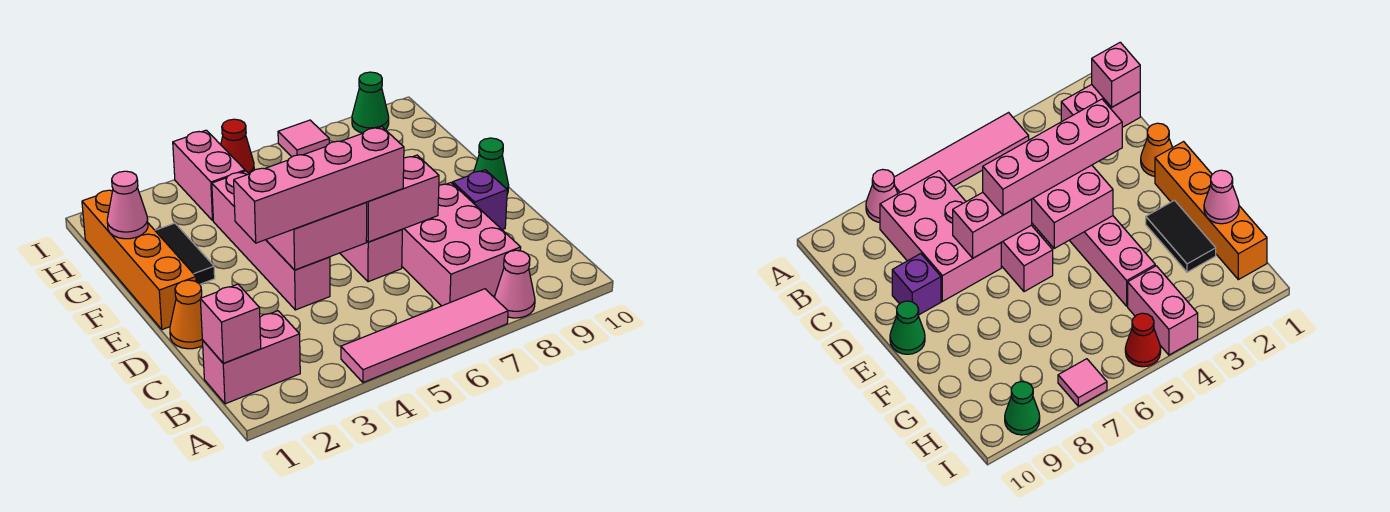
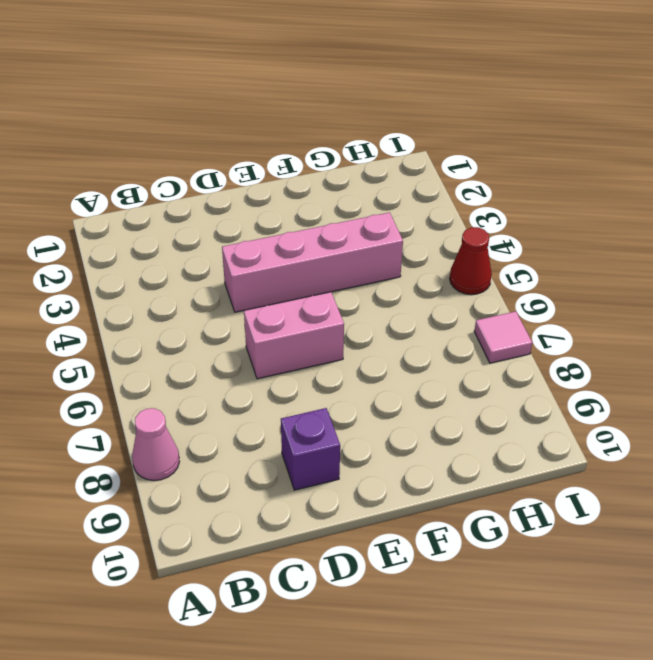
none -> pink 1x4 tile [341,289,508,382]
none -> pink 1x2 brick [202,311,300,404]
none -> pink 2x3 brick [402,183,521,306]

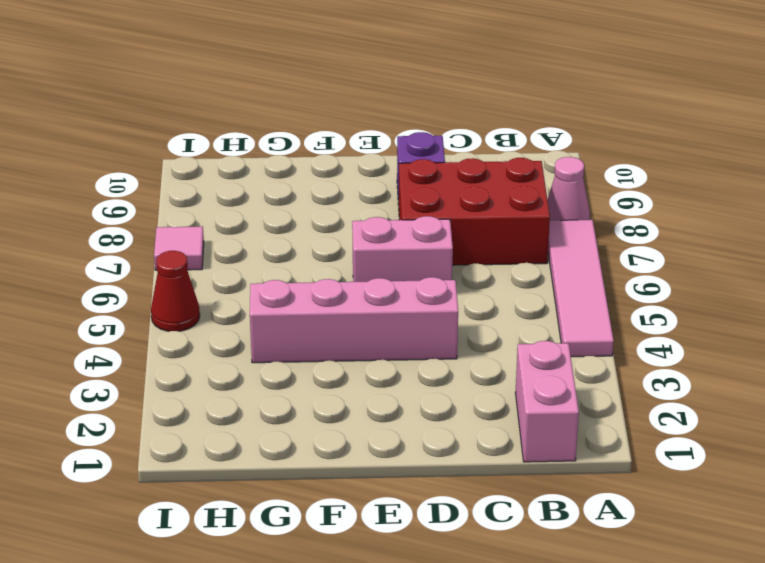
red 2x3 brick [399,158,550,265] -> pink 2x3 brick [402,183,521,306]
none -> orange 1x1 cone [170,280,203,349]
none -> orange 1x4 brick [82,190,196,330]
none -> green 1x1 cone [474,138,509,194]

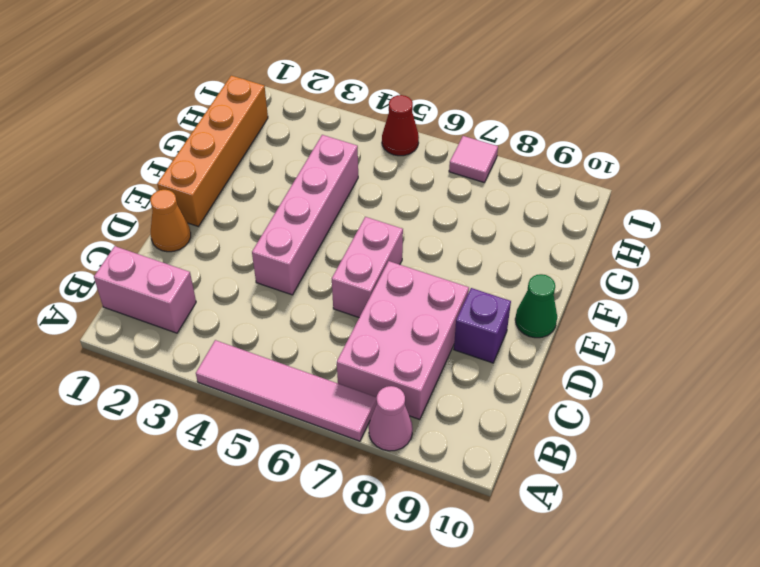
none -> black 1x2 tile [155,223,215,284]
none -> pink 1x2 brick [173,130,245,220]
none -> green 1x1 cone [352,72,389,133]

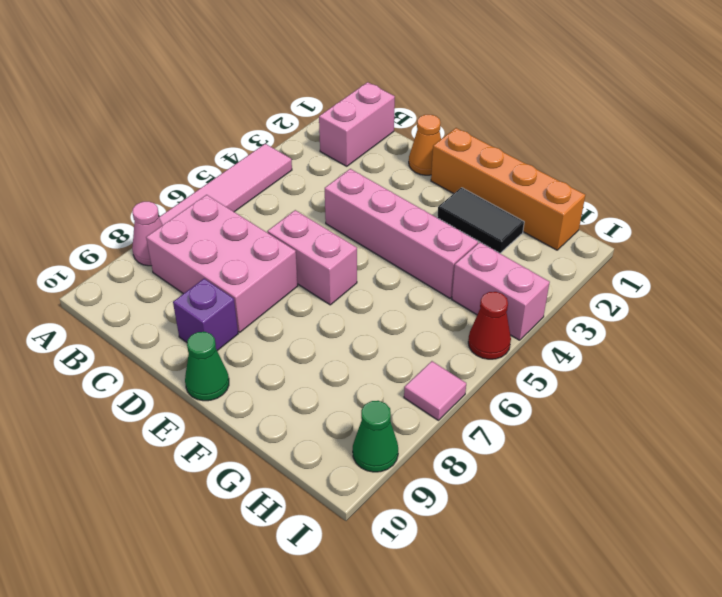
none -> pink 1x1 brick [200,284,261,363]
none -> pink 2x2 brick [266,202,367,270]
none -> pink 1x2 brick [366,155,439,242]

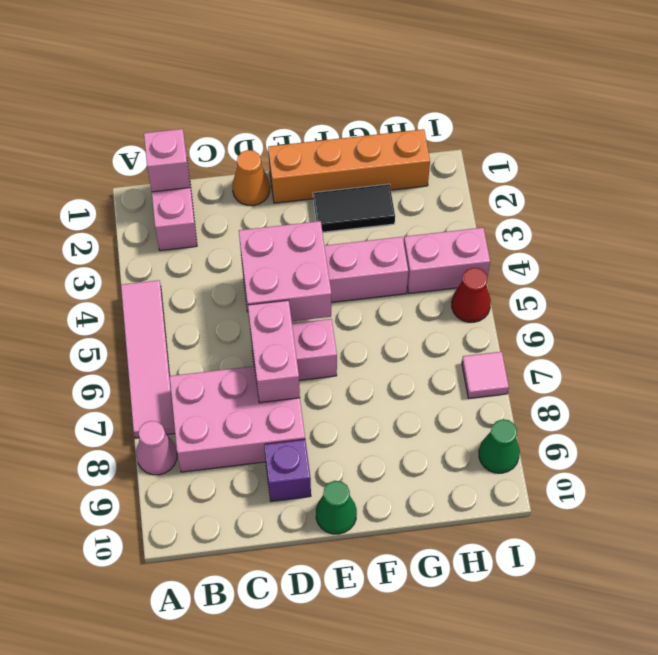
none -> pink 1x1 cone [107,171,148,239]
none -> pink 1x4 brick [234,127,404,243]

